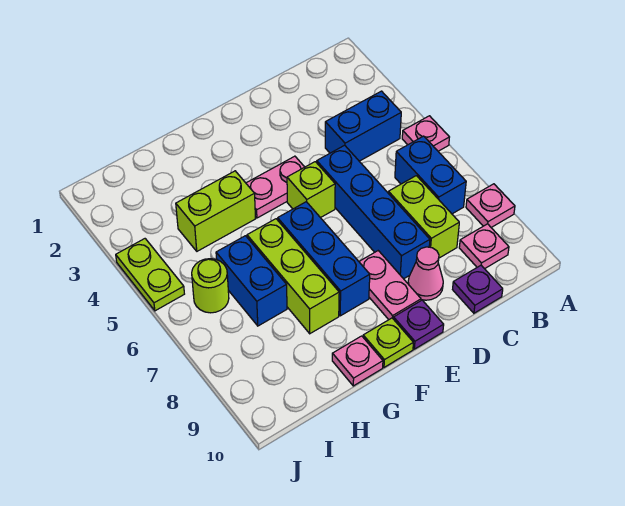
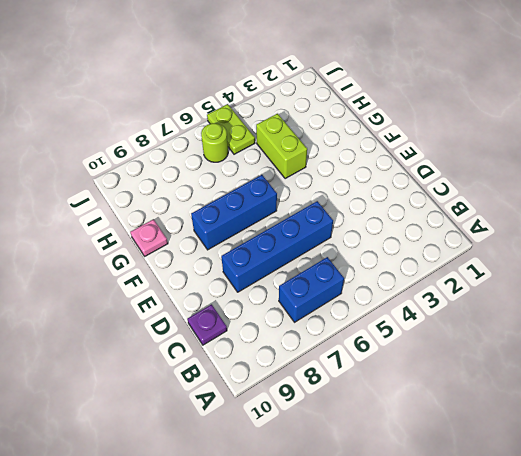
lime 1x2 plate [207,104,255,154] -> lime 1x2 plate turned to [116,239,184,311]
none -> pink 1x1 plate [402,116,449,151]
none -> pink 1x1 plate [466,184,515,227]
none -> blue 1x2 brick [325,91,401,161]

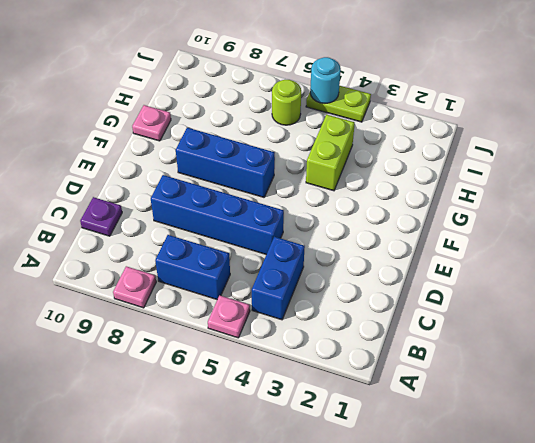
cyan 1x1 round brick [310,57,341,103] -> none
none -> pink 1x1 plate [459,224,509,269]
none -> lime 1x2 brick [388,176,459,258]
none -> pink 1x1 cone [408,247,443,300]

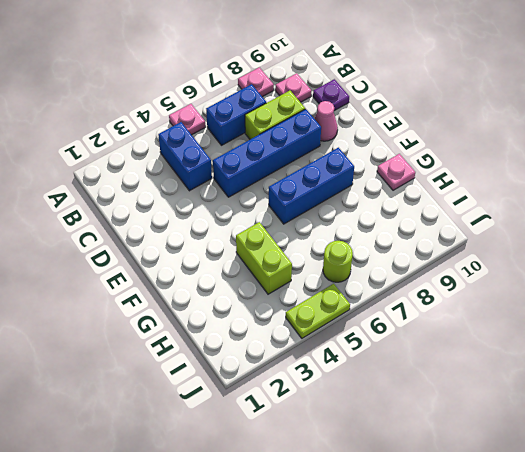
none -> pink 1x2 plate [246,156,304,218]
none -> lime 1x1 brick [287,162,335,218]
none -> pink 1x2 plate [359,251,421,320]

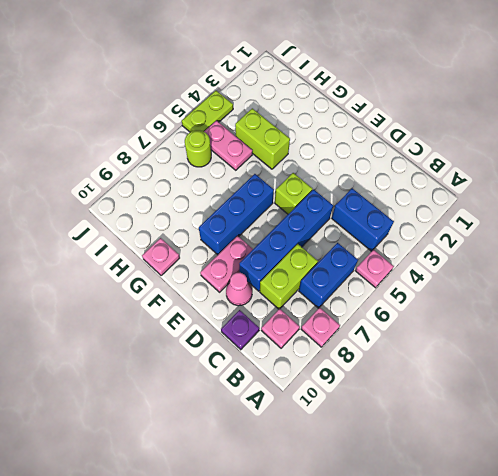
pink 1x2 plate [204,121,253,170] -> pink 1x2 plate moved to [246,156,304,218]
none -> purple 1x1 plate [394,300,444,349]
none -> lime 1x1 plate [363,318,413,367]
none -> lime 1x3 brick [247,219,339,334]

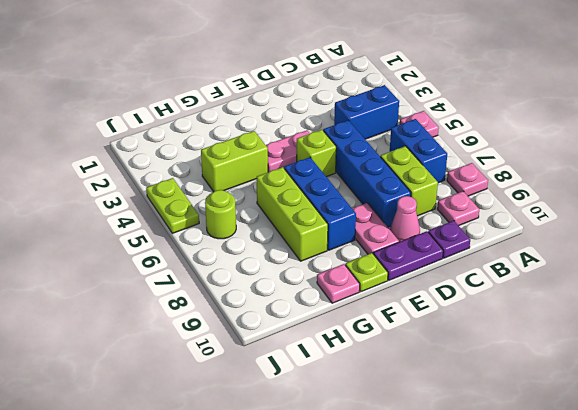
purple 1x2 plate [373,231,443,280] -> purple 1x1 plate [394,300,444,349]
none -> blue 1x2 brick [216,236,287,326]

